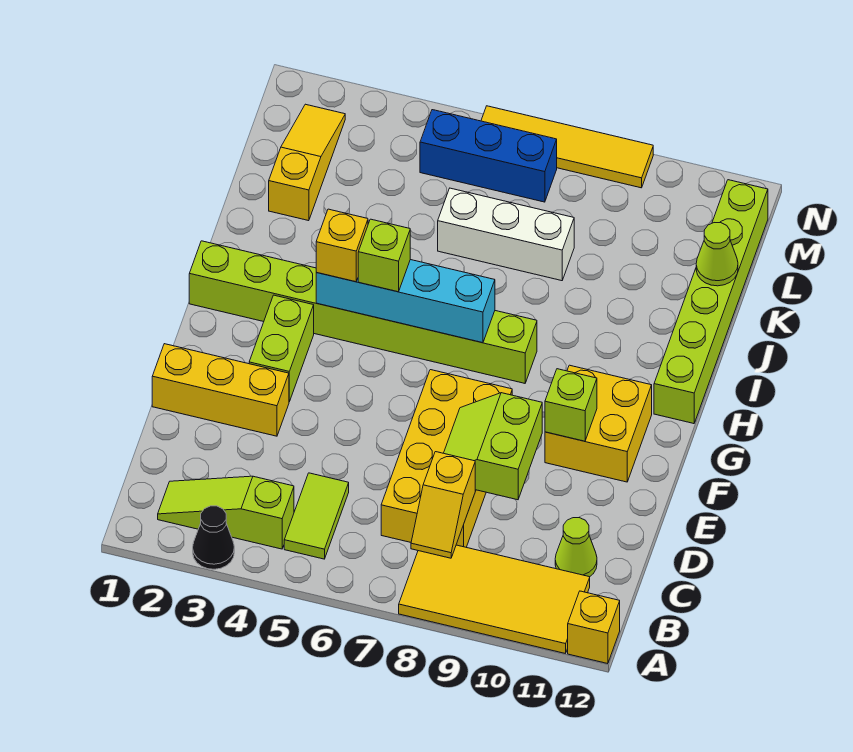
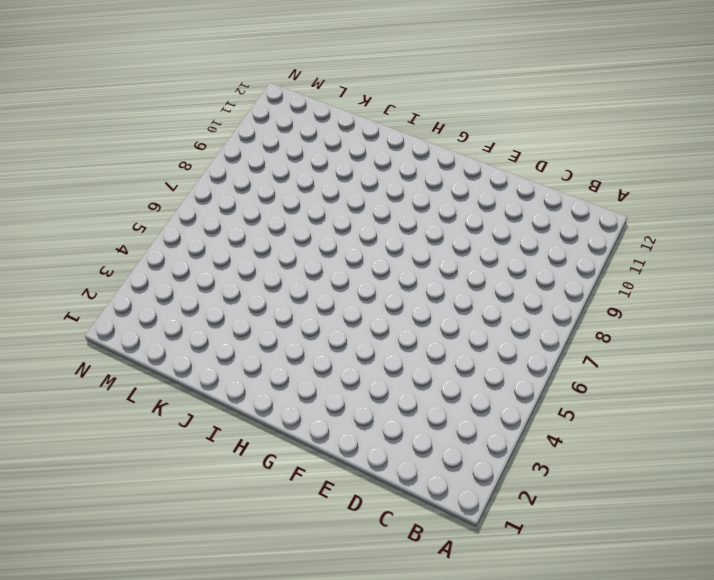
none -> black 1x1 cone [193,506,234,569]
none -> yellow 2x4 tile [399,545,590,654]
none -> yellow 1x1 brick [568,591,620,664]

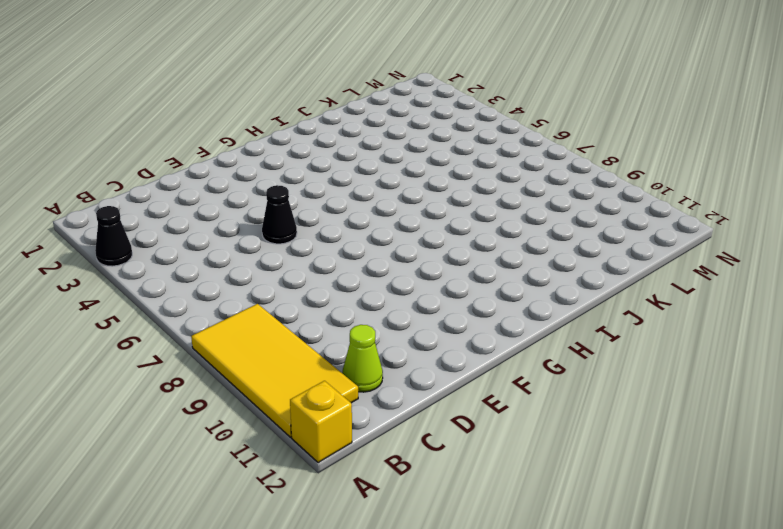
black 1x1 cone [262,185,297,244] -> none
none -> lime 1x3 slope [158,476,294,549]
none -> lime 1x2 tile [284,473,349,559]
none -> yellow 2x4 brick [381,370,512,547]

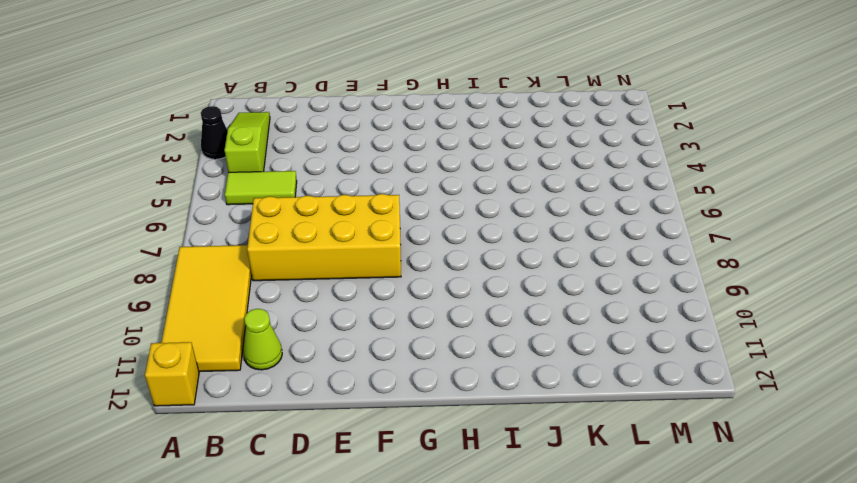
none -> yellow 1x3 brick [152,344,289,436]
none -> lime 1x2 brick [249,295,314,402]
none -> yellow 2x2 brick [545,365,652,482]

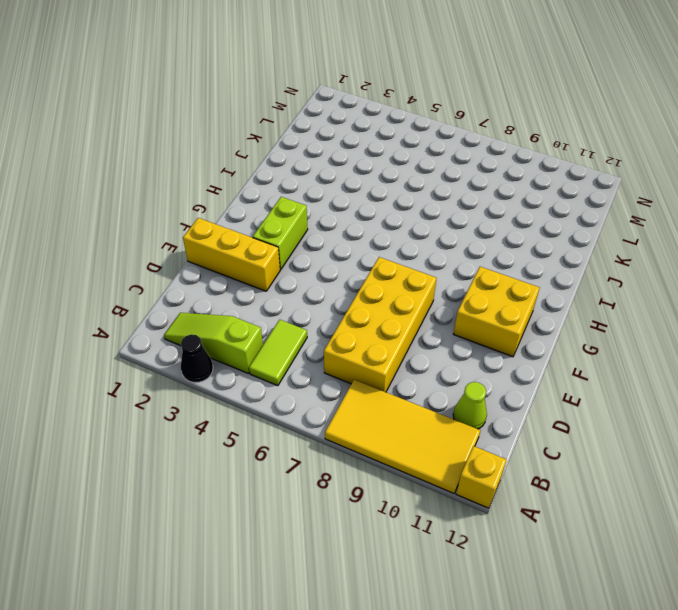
none -> lime 1x8 brick [189,241,537,383]
none -> lime 1x6 brick [654,180,768,424]
none -> yellow 1x3 slope [269,104,345,221]

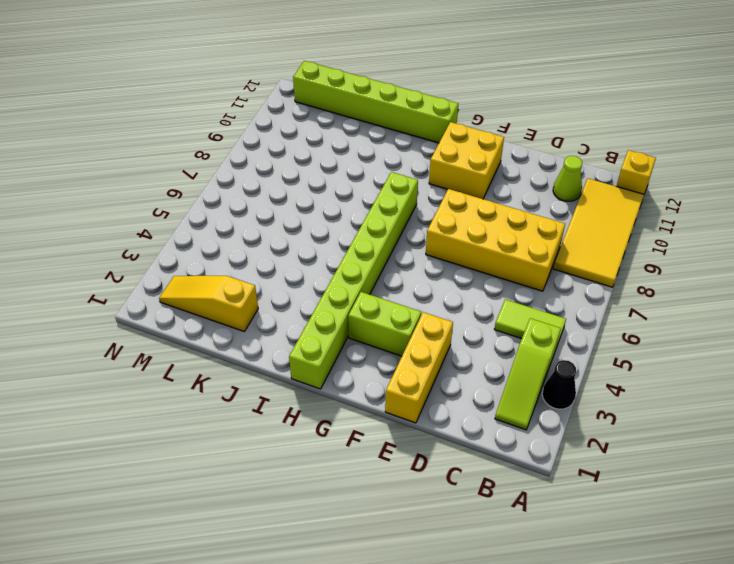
none -> white 1x3 brick [438,188,574,281]
none -> blue 1x3 brick [420,110,557,202]
none -> yellow 1x4 tile [481,106,653,188]

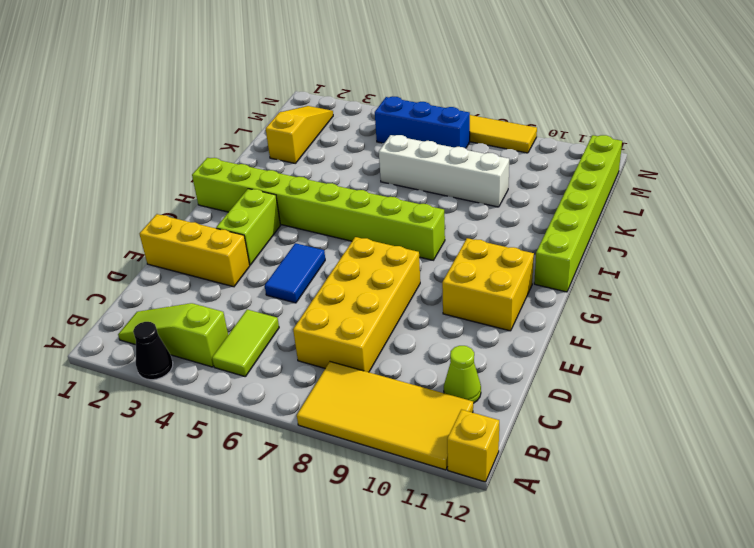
blue 1x2 tile [265,243,325,303] -> none
white 1x4 brick [379,135,509,207] -> white 1x3 brick [438,188,574,281]
none -> yellow 1x2 slope [411,452,475,558]
none -> lime 2x2 slope [444,393,542,500]
none -> lime 1x1 brick [545,369,597,441]

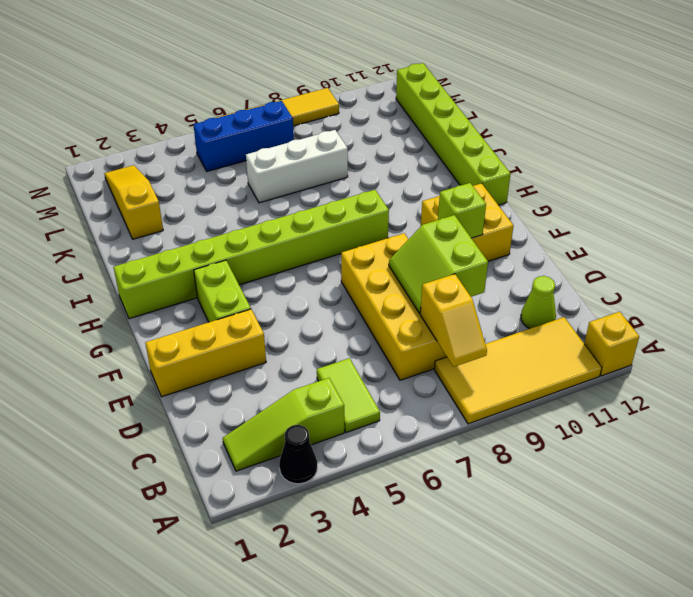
none -> cyan 1x4 brick [316,260,495,343]
none -> lime 1x1 cone [696,223,738,286]
none -> yellow 1x1 brick [316,209,368,282]

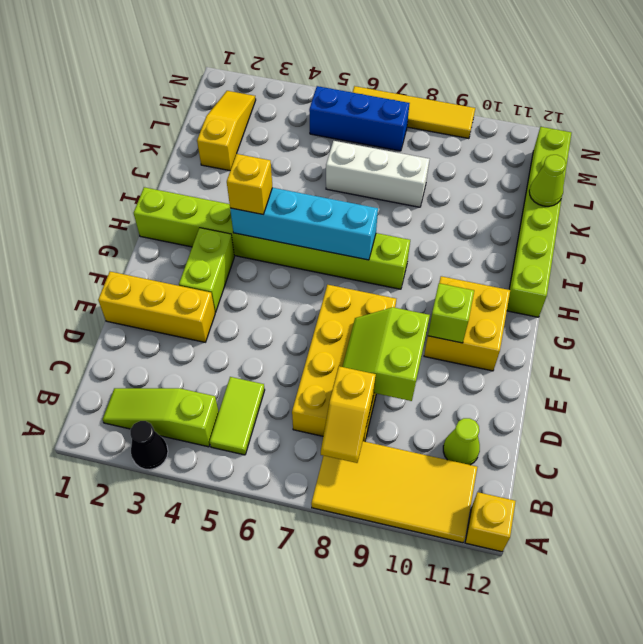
none -> lime 1x1 brick [358,219,410,292]

